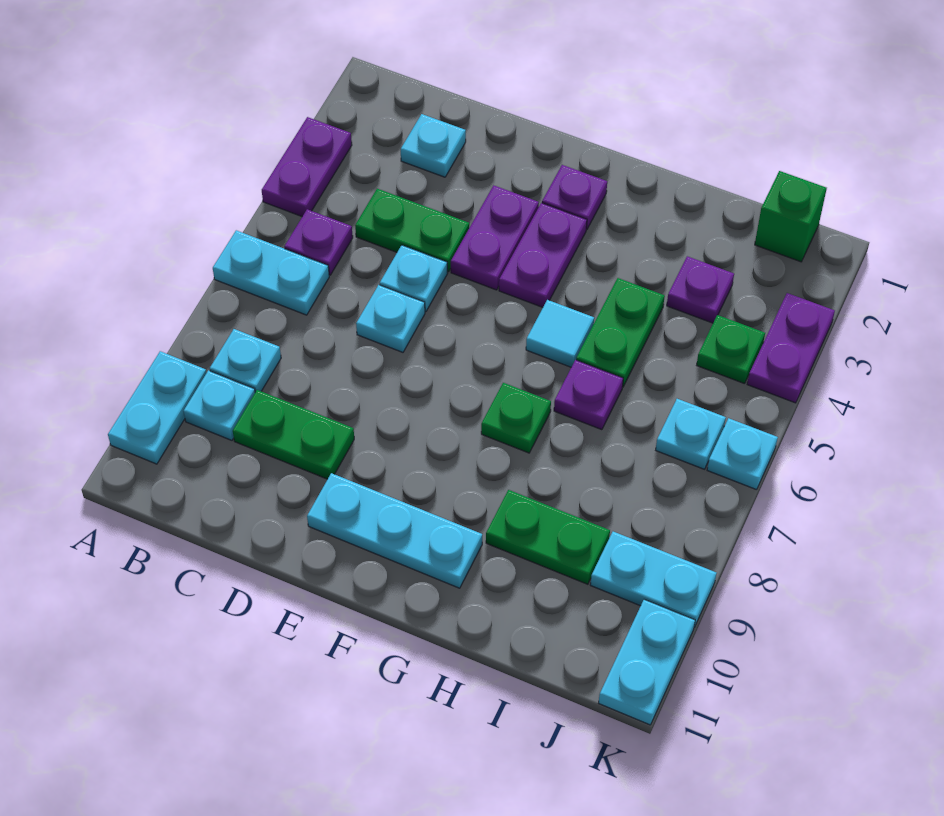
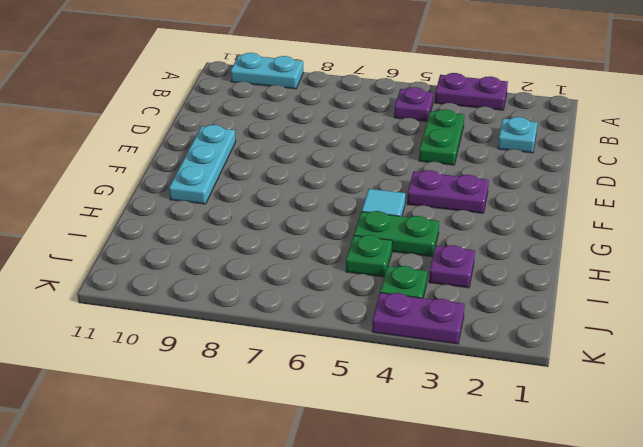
green 1x1 plate [346,235,392,277] -> green 1x1 plate moved to [481,383,551,453]
none -> cyan 1x2 plate [213,230,329,315]
none -> cyan 1x1 plate [210,329,281,392]
none -> cyan 1x1 plate [184,370,255,440]

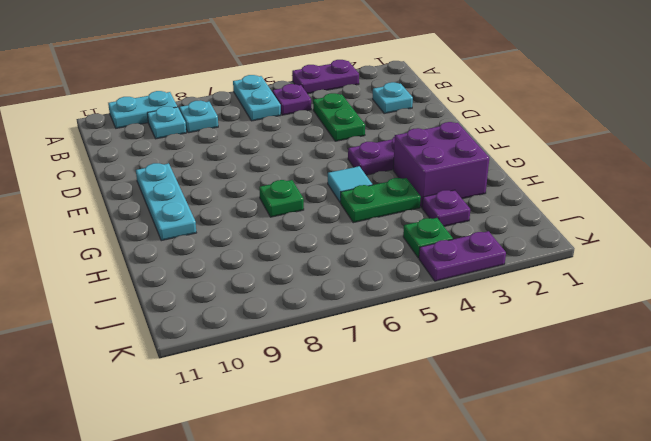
purple 2x2 brick [393,122,489,207] -> none
none -> green 1x2 plate [233,390,354,479]
none -> cyan 1x1 plate [380,245,447,312]
none -> cyan 1x1 plate [356,285,425,352]

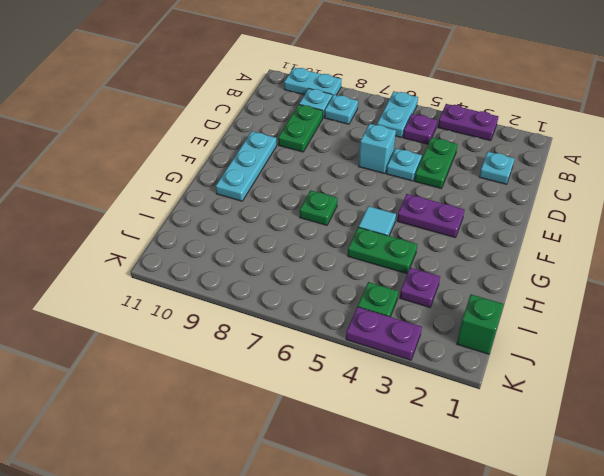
cyan 1x1 brick [359,124,396,174] -> cyan 1x1 plate [356,285,425,352]
none -> purple 1x2 plate [451,185,539,290]
none -> purple 1x1 plate [542,165,607,229]
none -> purple 1x1 plate [554,360,623,430]

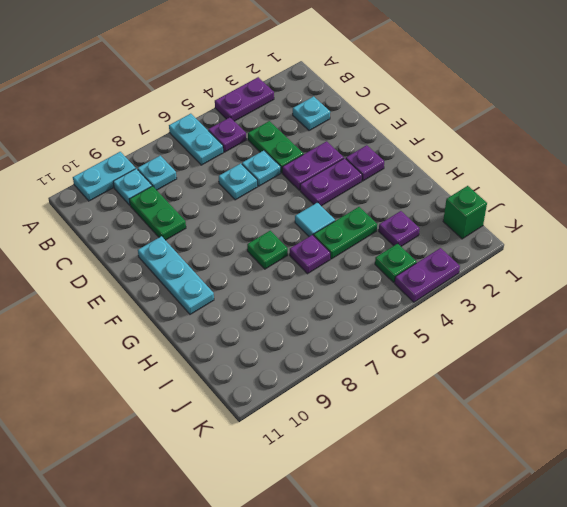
none -> green 1x2 plate [486,490,610,584]
none -> cyan 1x1 plate [656,399,726,469]
none -> cyan 1x2 plate [590,532,716,627]

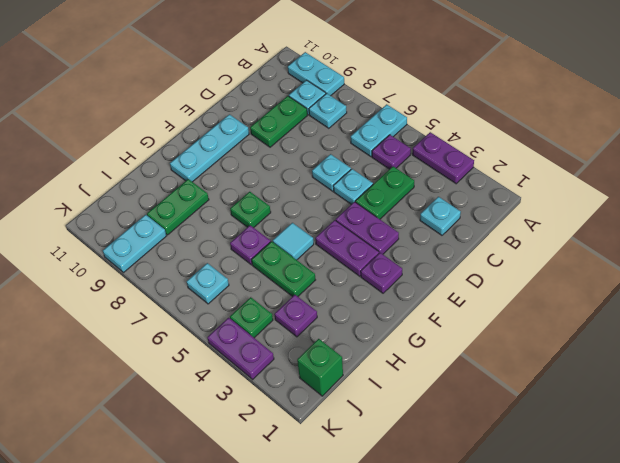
none -> cyan 1x1 plate [707,418,778,490]
none -> cyan 1x2 plate [599,599,695,725]

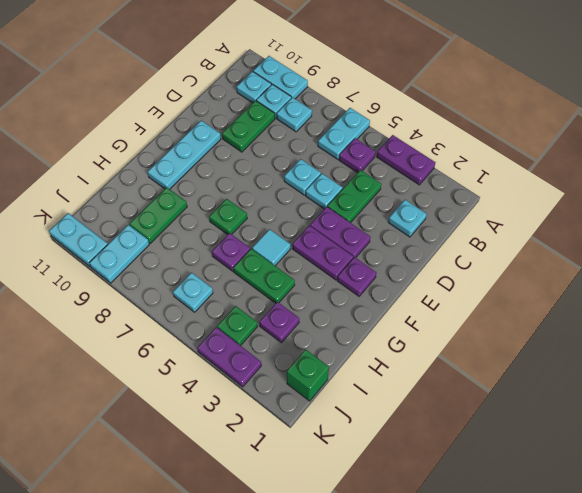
cyan 1x1 plate [237,72,271,103] -> cyan 1x1 plate moved to [707,418,778,490]

